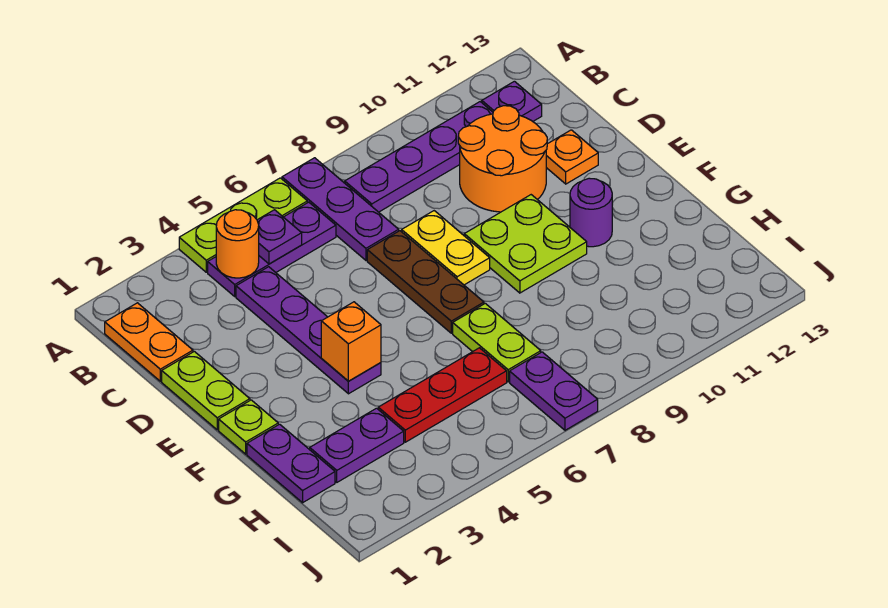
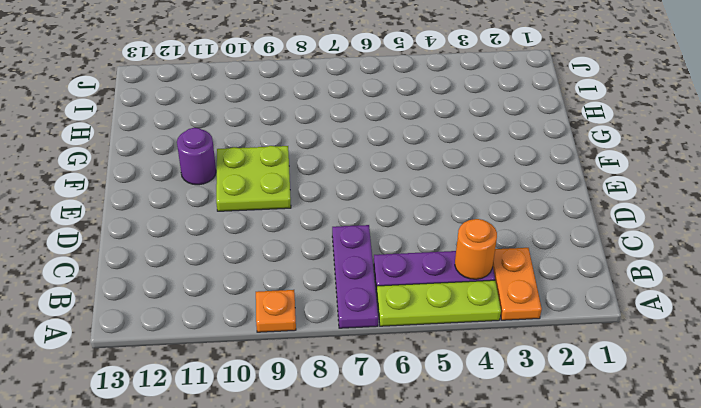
orange 1x2 plate [493,248,542,320] -> orange 1x2 plate moved to [105,303,193,381]
orange 1x1 plate [256,290,296,332] -> orange 1x1 plate moved to [546,130,598,184]
none -> purple 1x4 plate [345,102,493,212]
none -> purple 1x1 plate [482,81,542,121]
none -> purple 1x4 plate [236,267,381,394]

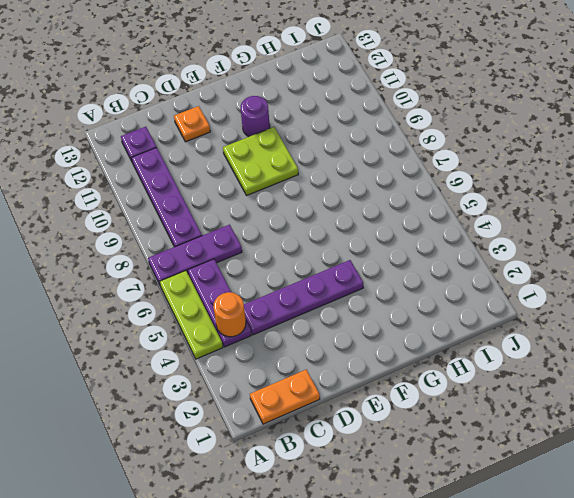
none -> orange 2x2 round brick [458,106,547,212]
none -> lime 1x2 plate [162,351,250,430]
none -> brown 1x3 plate [367,231,484,333]

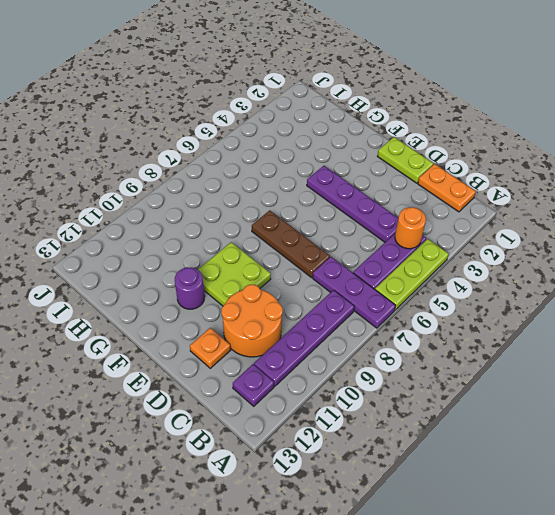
none -> yellow 1x2 plate [402,211,490,285]
none -> lime 1x1 plate [219,400,278,454]
none -> purple 1x2 plate [247,424,335,503]

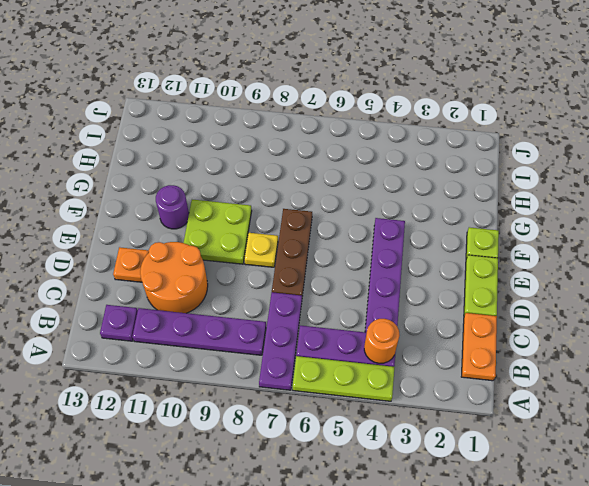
yellow 1x1 plate [244,233,278,267] -> yellow 1x2 plate [402,211,490,285]
none -> purple 1x2 plate [247,424,335,503]
none -> lime 1x2 plate [453,303,541,382]
none -> purple 1x2 plate [310,408,404,482]

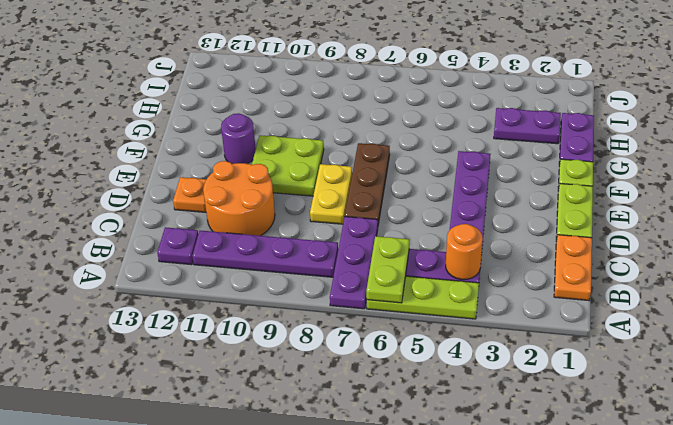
lime 1x2 plate [366,236,409,303] -> lime 1x2 plate moved to [453,303,541,382]
none -> red 1x3 plate [378,348,507,442]
none -> purple 1x2 plate [510,352,598,430]
none -> purple 1x1 plate [257,210,302,264]

